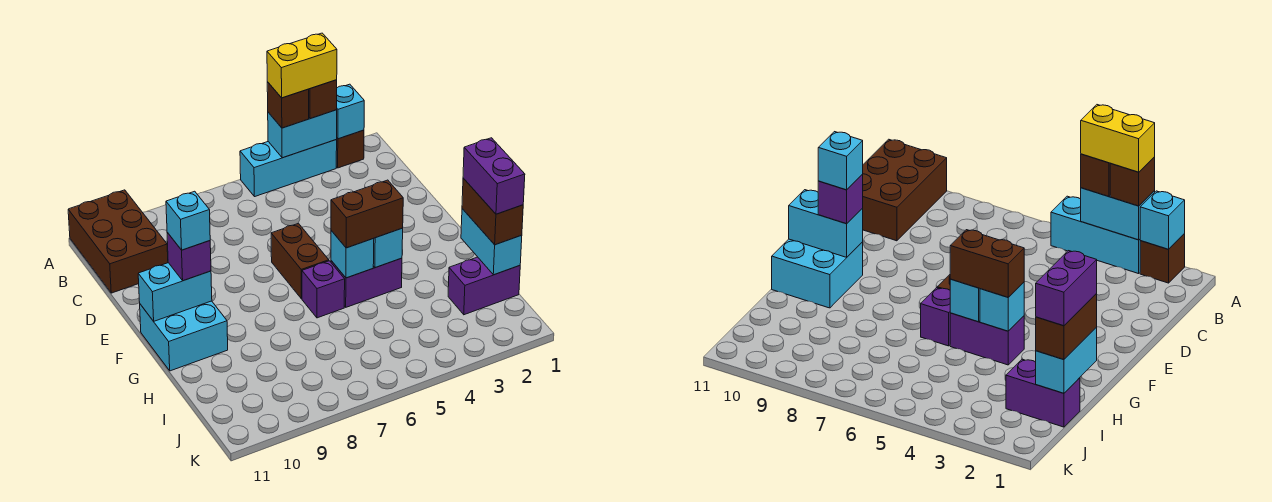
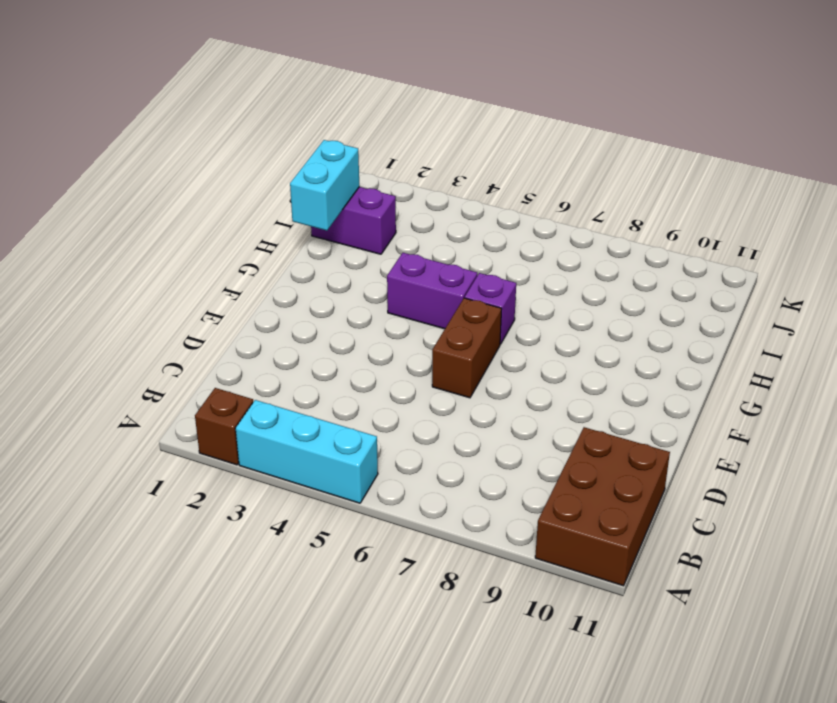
none -> cyan 2x2 brick [140,301,228,371]
none -> cyan 1x1 brick [337,84,364,139]
none -> cyan 1x2 brick [268,110,337,158]

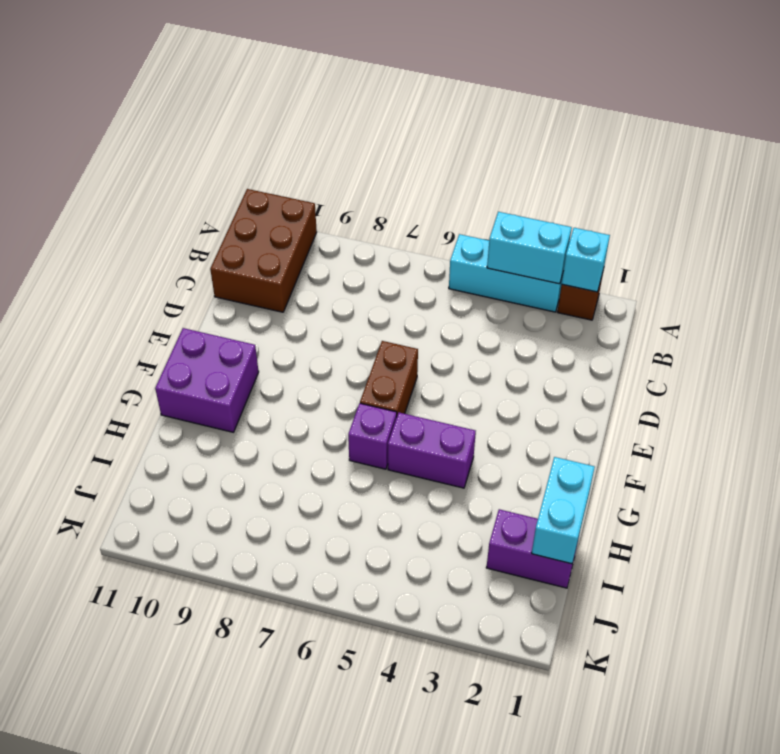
purple 2x2 brick [155,328,259,432] -> cyan 2x2 brick [140,301,228,371]
none -> cyan 1x2 brick [138,263,212,321]
none -> cyan 1x1 brick [373,228,403,268]
none -> cyan 1x1 brick [331,231,374,278]

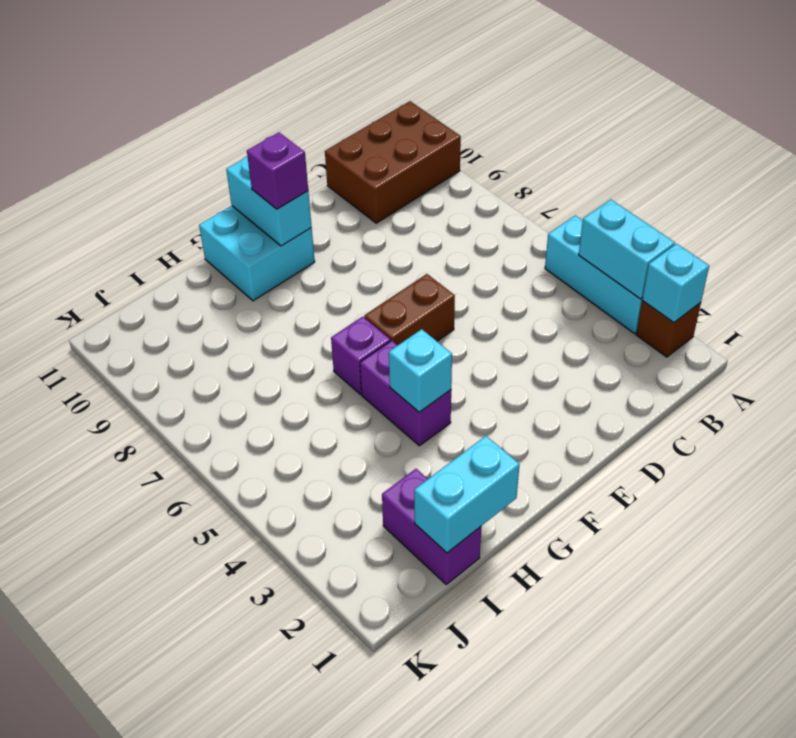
none -> cyan 1x1 brick [331,231,374,278]
none -> brown 1x1 brick [309,80,337,119]
none -> brown 1x1 brick [267,82,309,128]

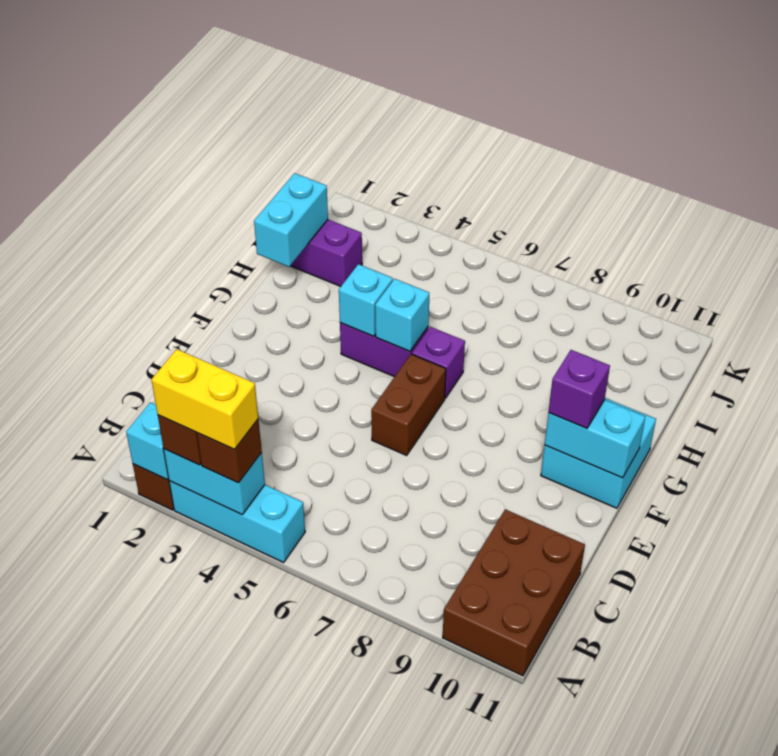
none -> brown 1x2 brick [331,180,403,248]
none -> brown 1x2 brick [462,178,523,245]
none -> cyan 1x1 brick [166,191,210,250]

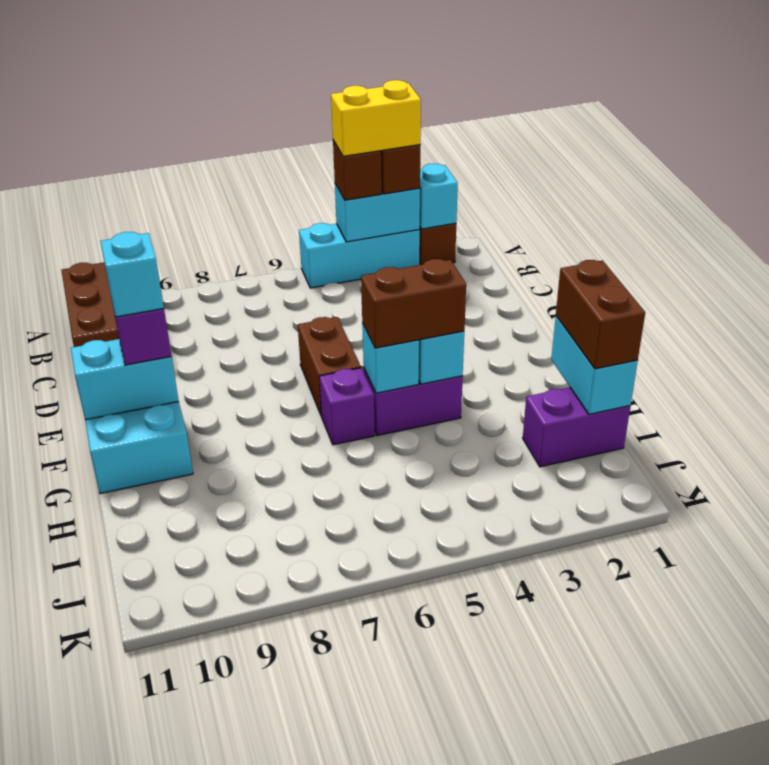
none -> purple 1x2 brick [463,138,525,214]

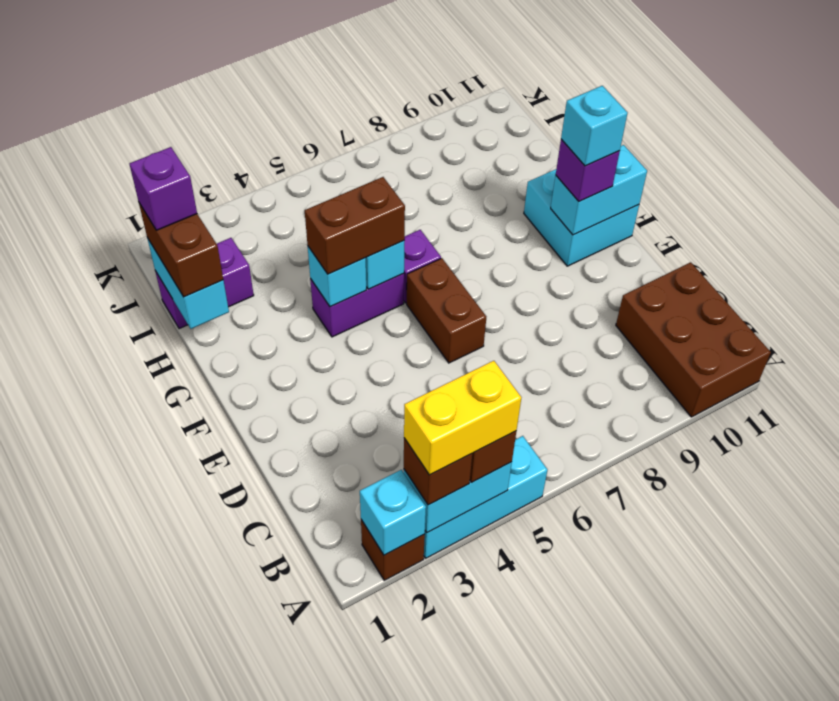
purple 1x1 brick [130,147,197,230] -> purple 1x2 brick [463,138,525,214]

